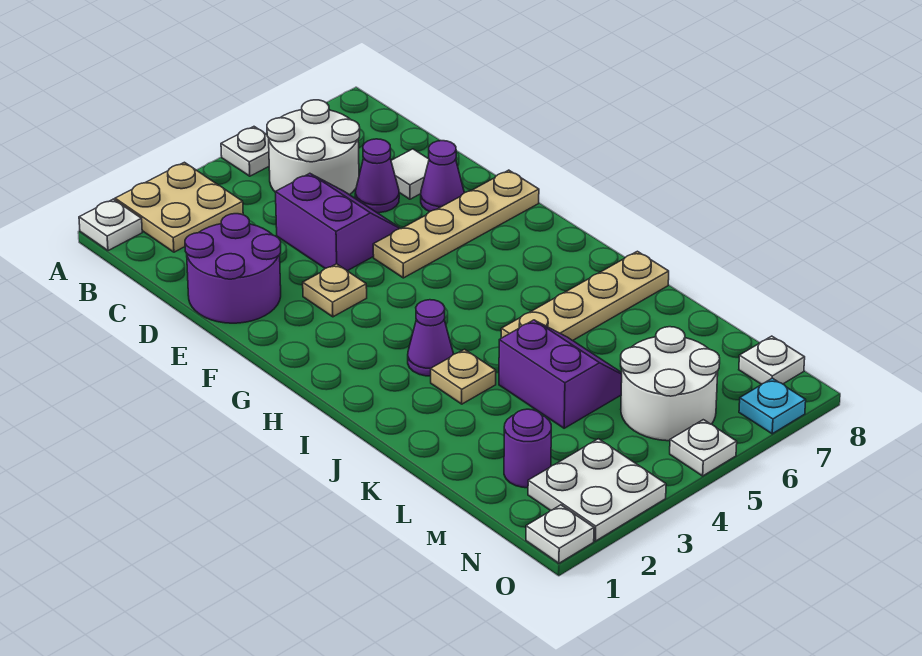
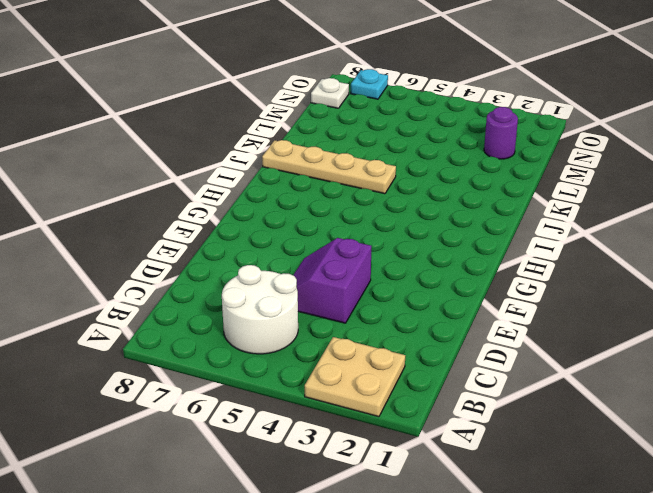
none -> white 1x1 plate [79,199,142,251]
none -> white 1x1 plate [221,127,269,176]
none -> purple 2x2 round brick [185,214,281,323]

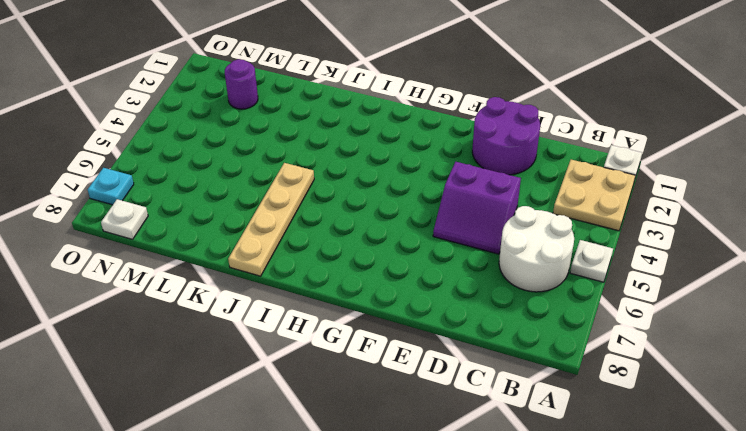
none -> purple 1x1 cone [355,139,399,213]
none -> white 1x1 tile [391,149,429,199]
none -> purple 1x1 cone [421,141,464,212]

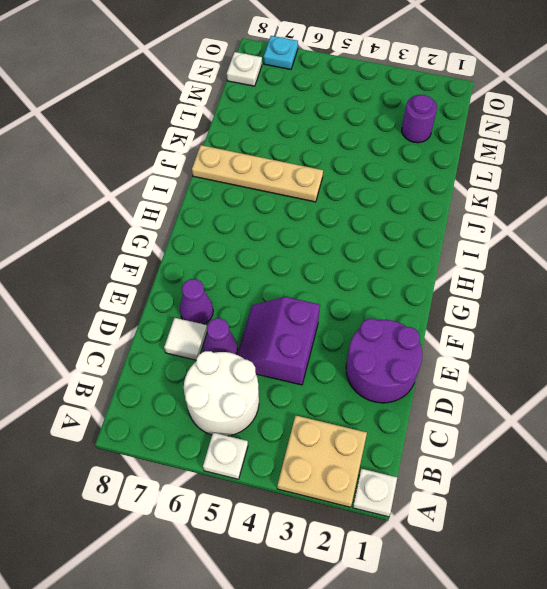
none -> tan 1x1 plate [303,264,367,317]
none -> tan 1x4 plate [373,170,539,278]
none -> purple 1x1 cone [408,300,453,376]

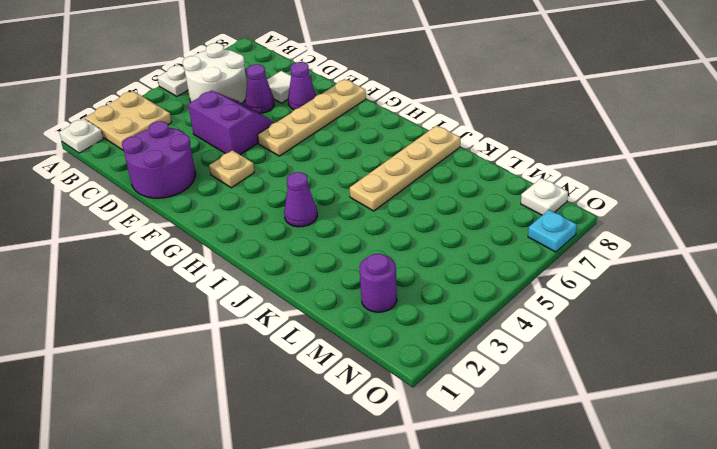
none -> tan 1x1 plate [431,349,496,404]
none -> purple 2x2 slope [499,320,622,428]
none -> white 2x2 round brick [621,327,720,441]

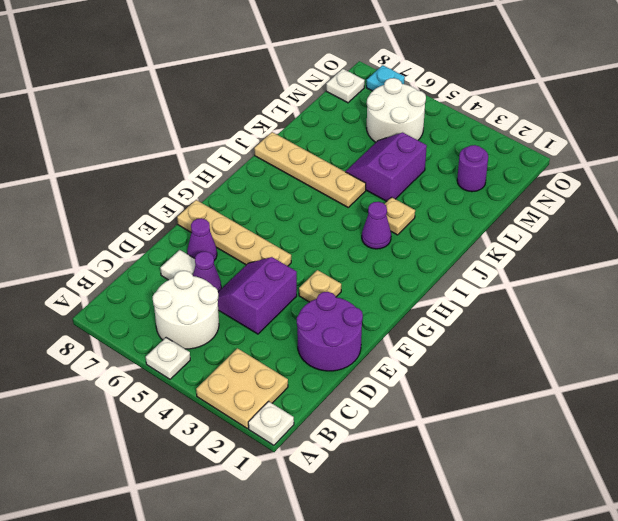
none -> white 2x2 plate [528,439,666,541]
none -> white 1x1 plate [526,505,594,563]
none -> white 1x1 plate [670,420,737,476]

